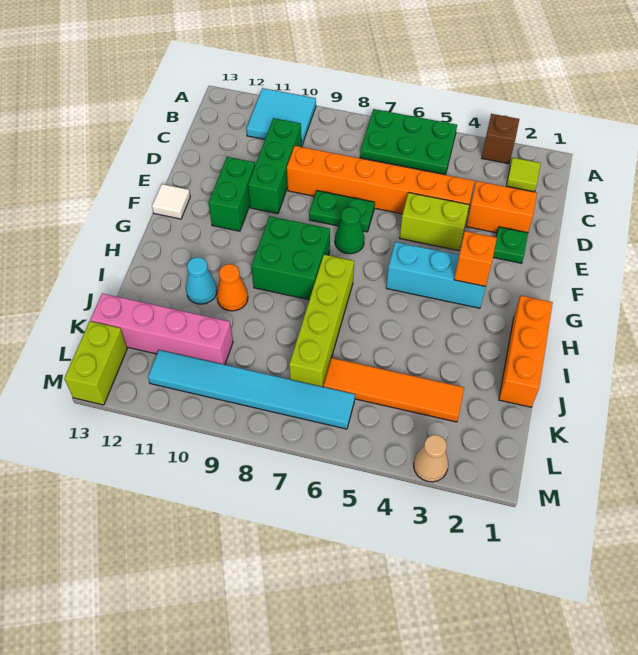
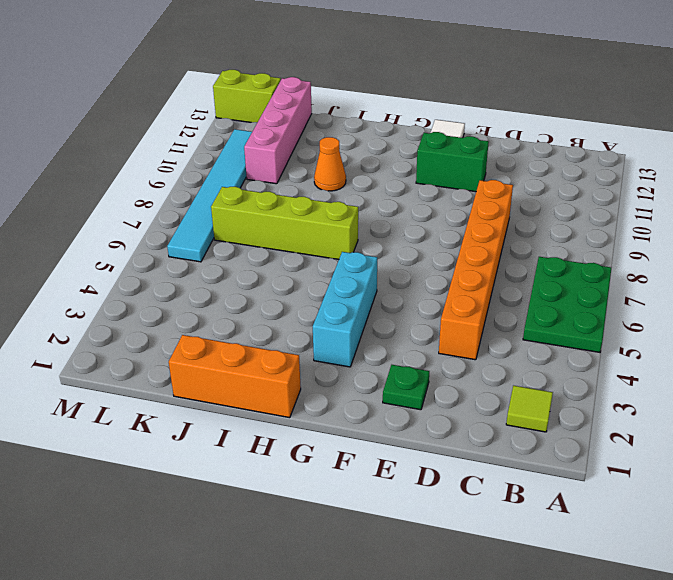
none -> brown 1x1 brick [482,114,519,164]
none -> cyan 2x2 tile [246,88,316,146]
none -> green 1x3 brick [248,118,302,214]

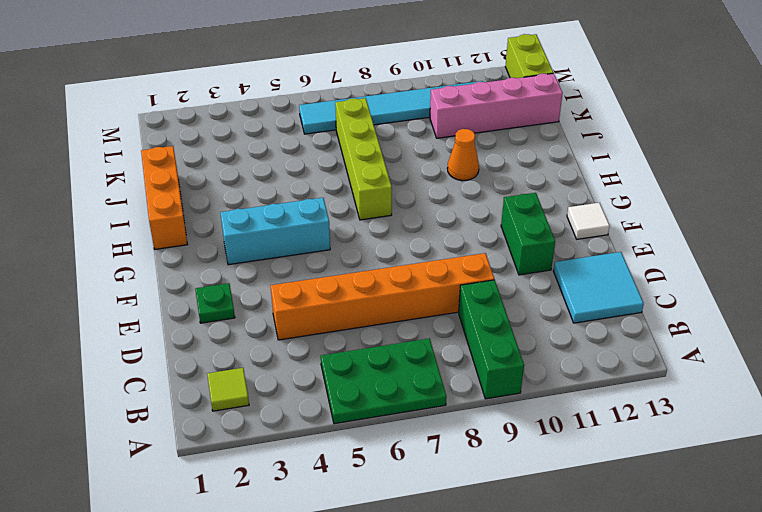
green 1x3 brick [459,280,524,399] -> green 1x3 brick moved to [248,118,302,214]
cyan 2x2 tile [553,252,644,323] -> cyan 2x2 tile moved to [246,88,316,146]
none -> brown 1x1 brick [482,114,519,164]
none -> orange 1x2 brick [466,181,537,233]
none -> lime 1x2 brick [400,193,469,251]

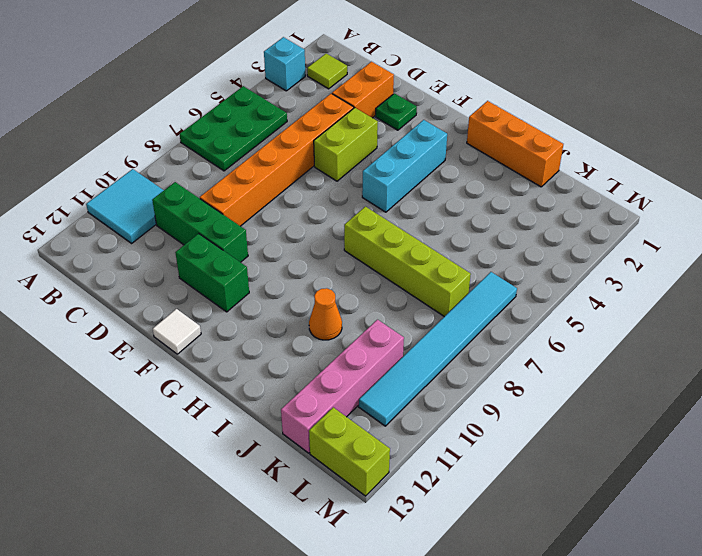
cyan 1x1 brick [264,37,305,91] -> brown 1x1 brick [482,114,519,164]
none -> green 1x2 plate [309,191,375,232]
none -> green 1x1 cone [335,207,365,254]
none -> green 2x2 brick [252,216,330,300]

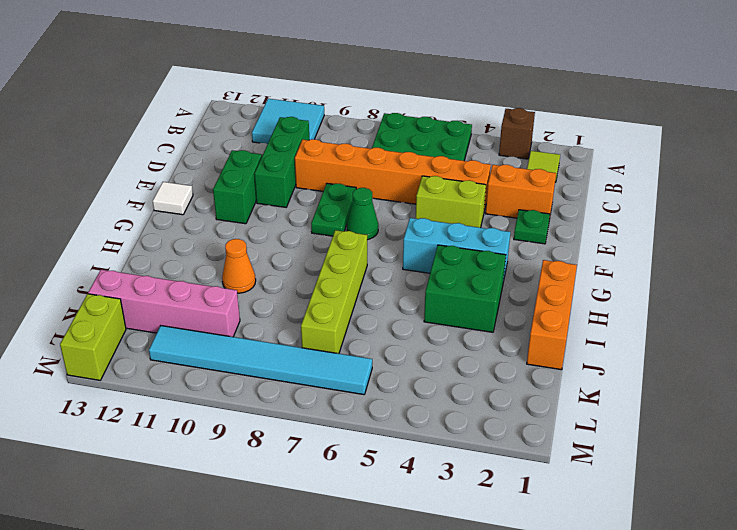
green 1x2 plate [311,183,356,236] -> green 1x2 plate turned to [309,191,375,232]
green 2x2 brick [424,245,506,332] -> green 2x2 brick moved to [252,216,330,300]
none -> cyan 1x1 cone [186,257,217,304]
none -> orange 1x4 tile [323,358,464,422]
none -> tan 1x1 cone [414,435,448,482]

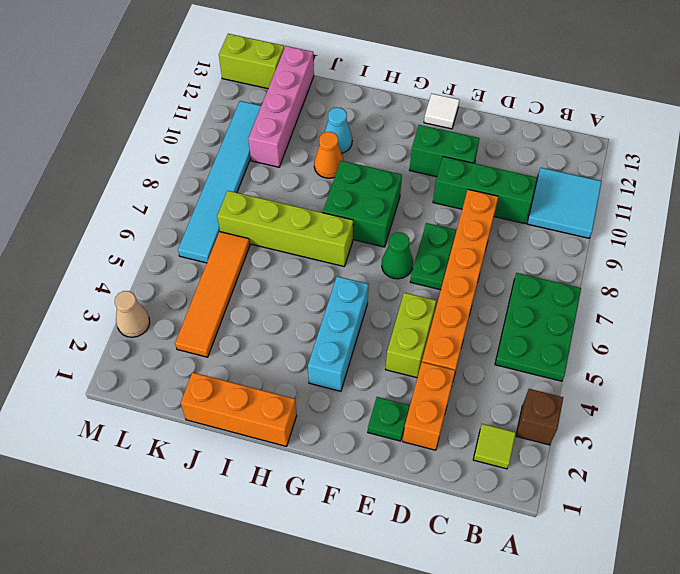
none -> orange 1x1 brick [454,231,497,287]

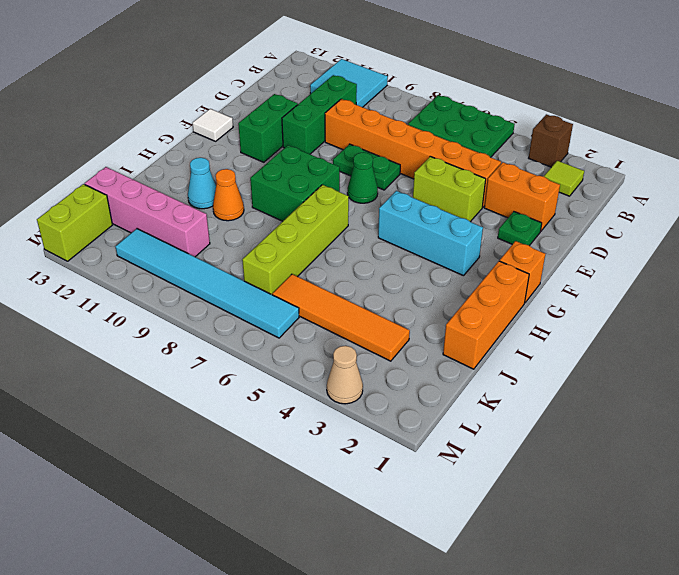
orange 1x1 brick [500,241,545,303] -> orange 1x1 brick moved to [454,231,497,287]

